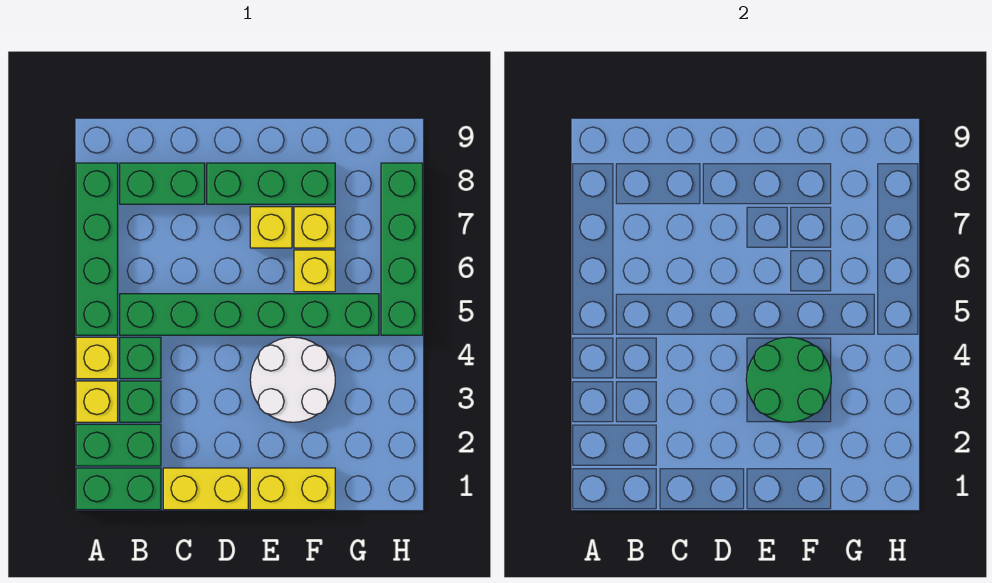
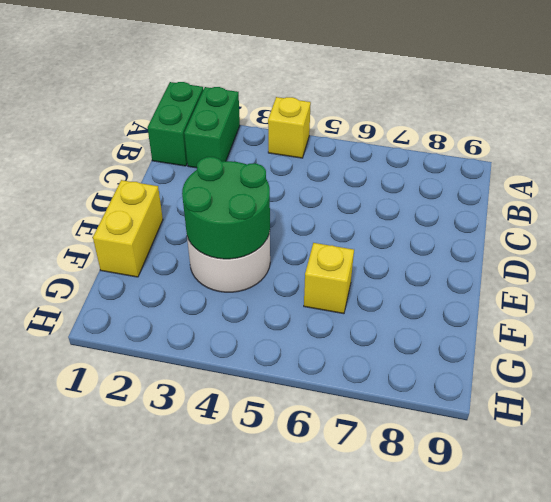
none -> yellow 1x1 brick [76,381,118,422]
none -> green 1x4 brick [76,163,118,335]
none -> green 1x1 brick [120,381,161,422]

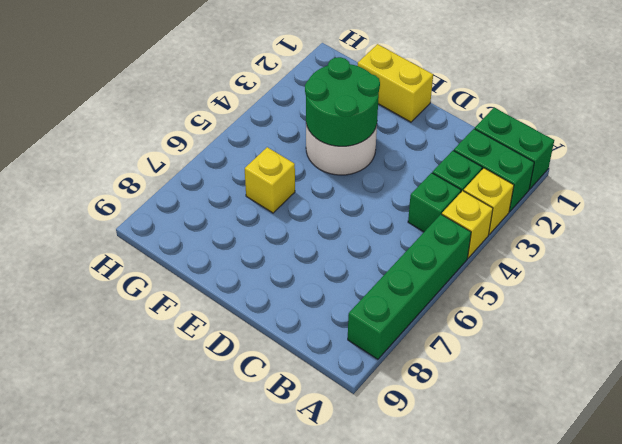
none -> green 1x6 brick [120,294,379,335]
none -> green 1x2 brick [120,163,205,204]
none -> yellow 1x2 brick [163,468,248,510]

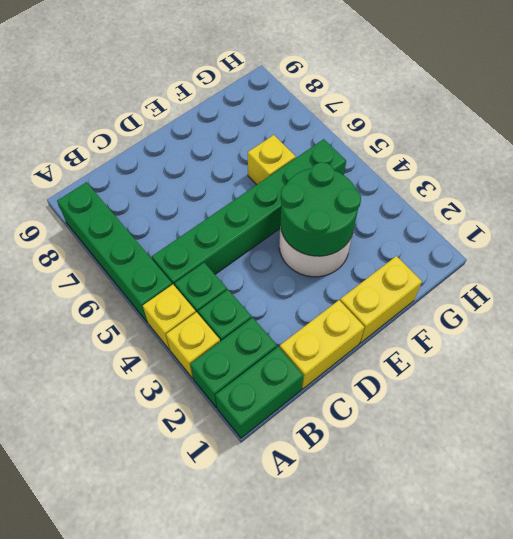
none -> green 1x2 brick [120,163,205,204]
none -> green 1x3 brick [207,163,335,204]
none -> yellow 1x1 brick [250,207,292,248]

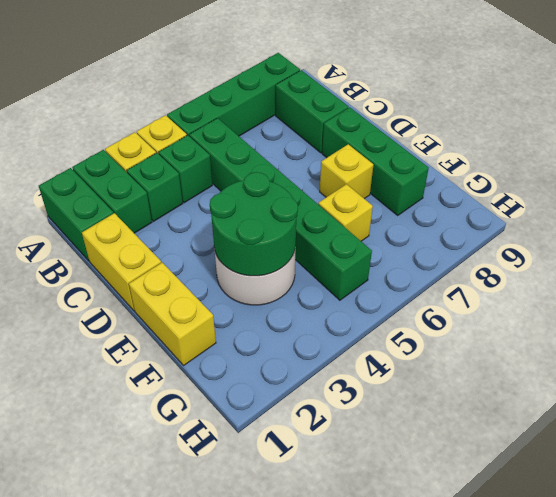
none -> yellow 1x1 brick [294,207,335,248]
none -> green 1x4 brick [381,163,423,335]

